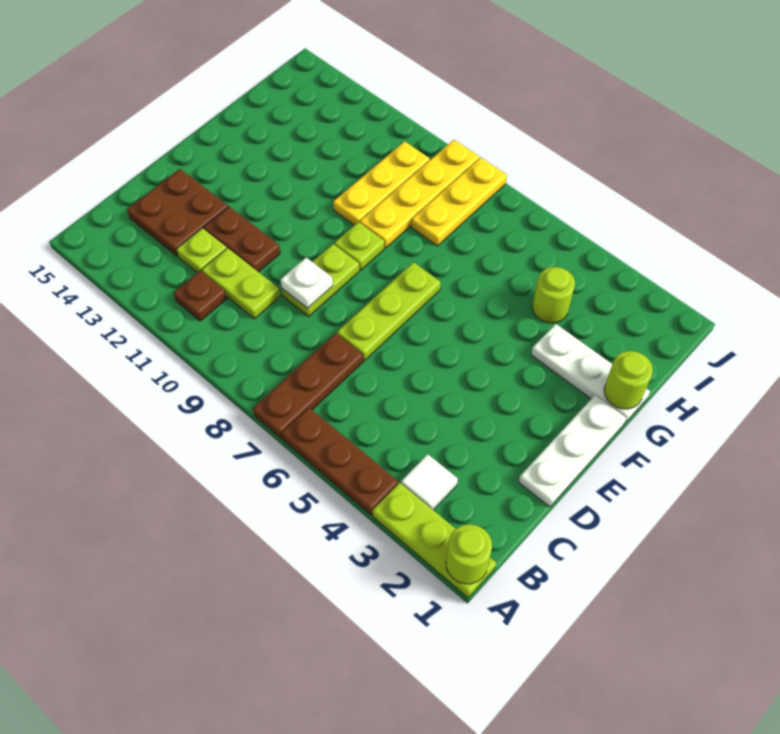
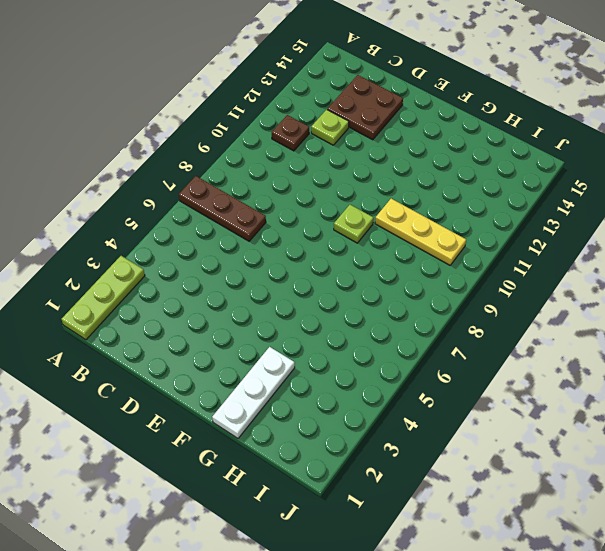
none -> brown 1x3 plate [282,408,398,515]
none -> white 1x1 tile [401,454,458,510]
none -> lime 1x2 plate [202,248,280,319]

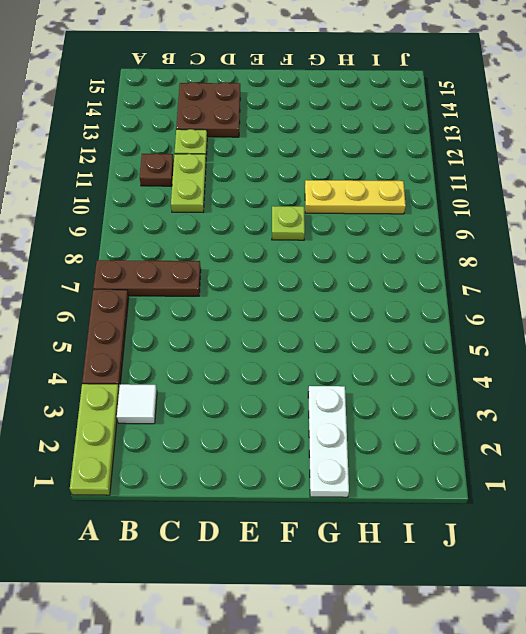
none -> white 1x3 plate [519,395,626,507]
none -> lime 1x3 plate [337,262,441,361]
none -> lime 1x2 plate [282,244,359,316]

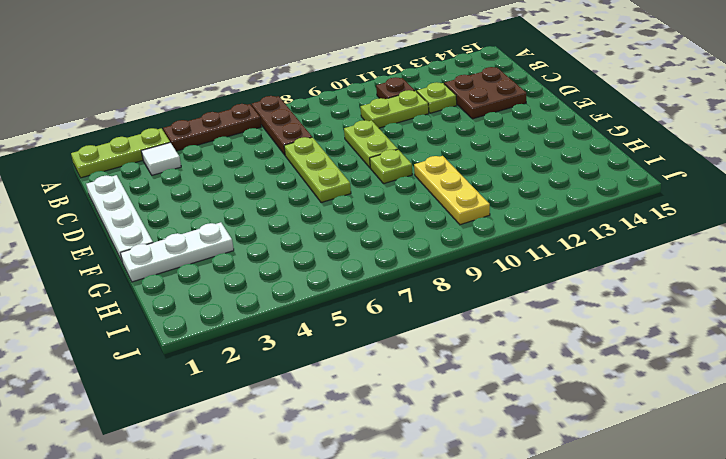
white 1x4 plate [86,175,153,261] -> white 1x3 plate [519,395,626,507]
none -> brown 1x2 plate [204,207,280,272]
none -> yellow 1x4 plate [360,140,479,248]
none -> lime 1x1 round brick [532,267,575,323]

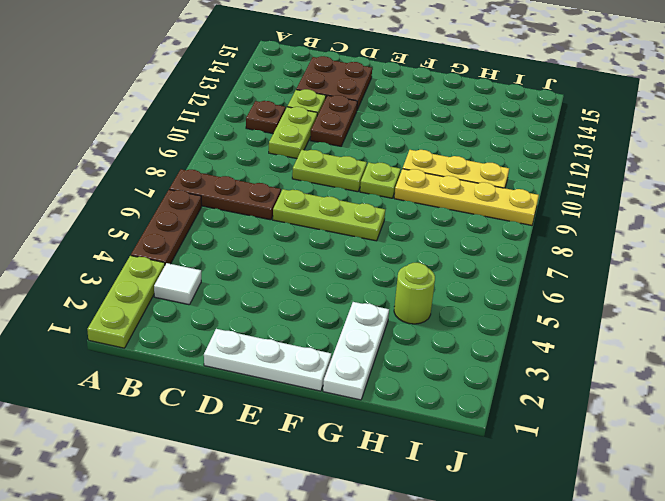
none -> yellow 1x3 plate [411,158,507,246]
none -> lime 1x1 round brick [446,524,492,584]
none -> white 1x1 plate [280,258,333,308]

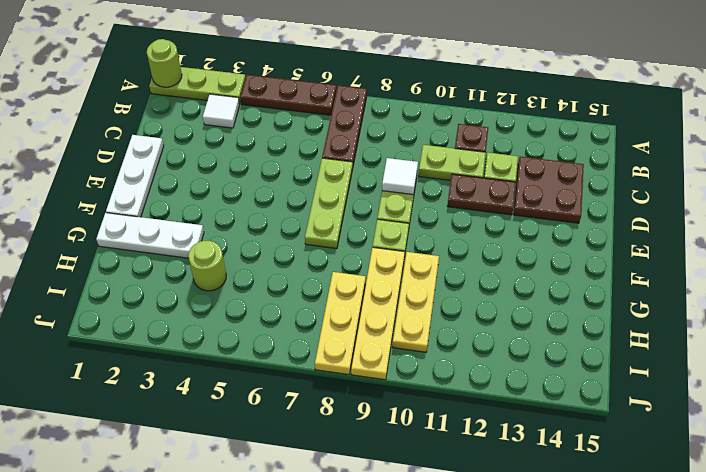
white 1x1 tile [382,158,418,195] -> white 1x1 plate [280,258,333,308]
none -> lime 1x1 round brick [604,351,653,409]

